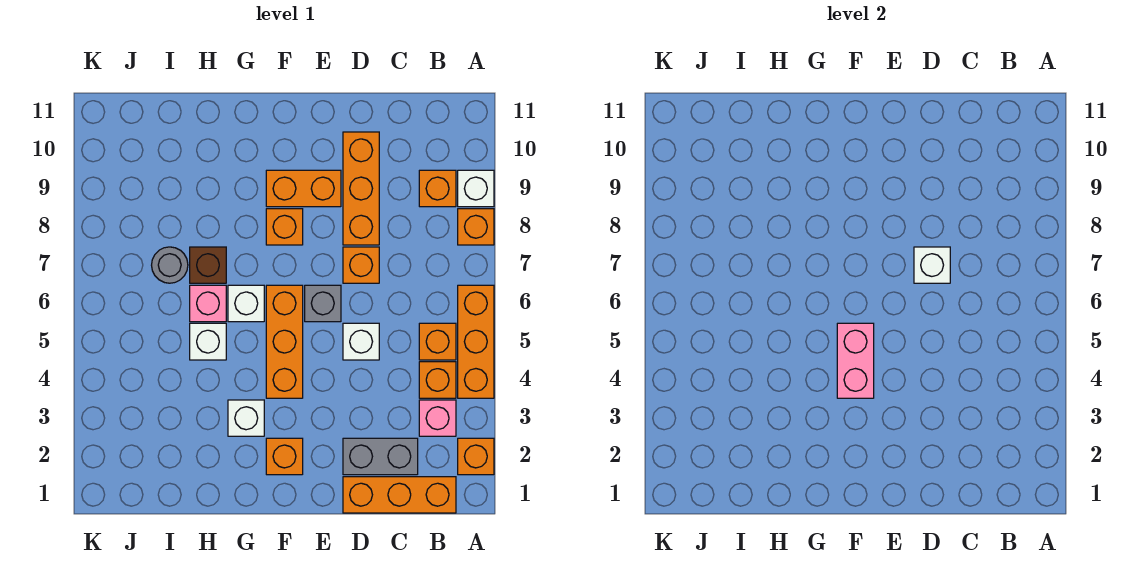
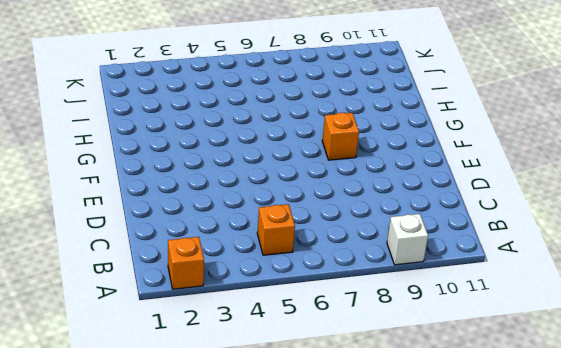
none -> orange 1x3 brick [458,285,494,398]
none -> orange 1x1 brick [458,209,494,245]
none -> orange 1x3 brick [343,477,456,513]

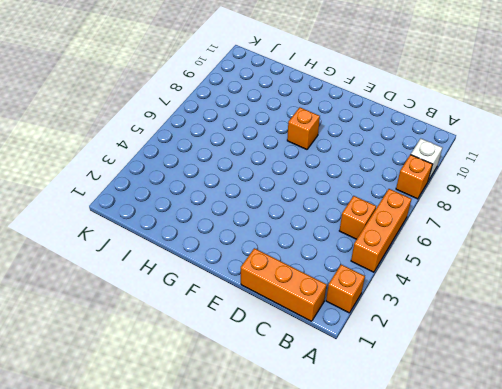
none -> pink 1x1 brick [419,400,456,436]
none -> orange 1x1 brick [419,362,456,398]
none -> orange 1x1 brick [419,170,456,207]

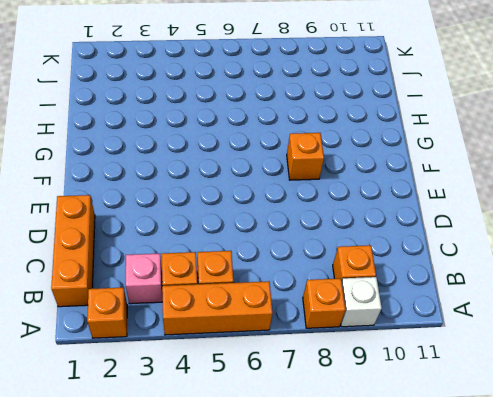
none -> grey 1x2 brick [343,438,418,475]
none -> white 1x1 brick [343,323,379,360]
none -> orange 1x1 brick [343,247,379,283]

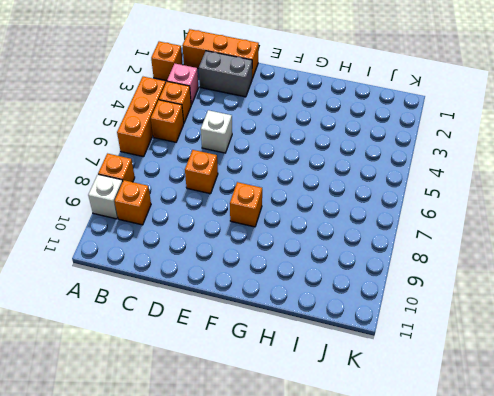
none -> orange 1x3 brick [343,132,379,245]
none -> grey 1x1 brick [305,285,341,322]
none -> orange 1x2 brick [266,170,341,207]

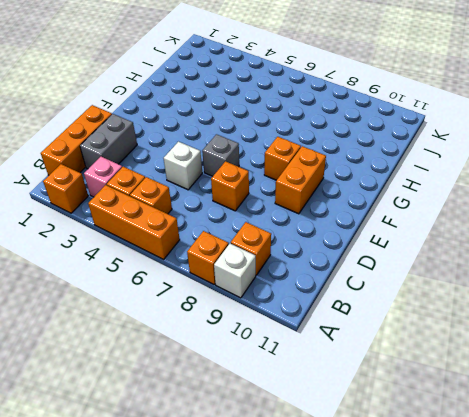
none -> orange 1x3 brick [343,132,379,245]
none -> orange 1x1 brick [266,438,303,475]
none -> orange 1x3 brick [266,285,303,398]

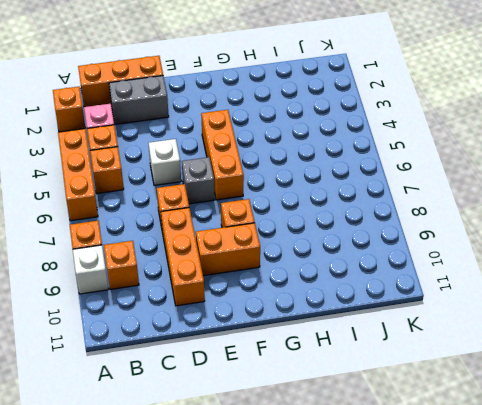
none -> orange 1x1 brick [266,438,303,475]
none -> white 1x1 brick [228,400,264,436]
none -> white 1x1 brick [228,285,264,322]

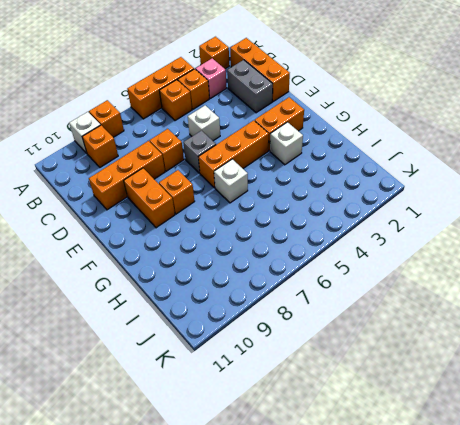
orange 1x2 brick [255,97,304,151] -> orange 1x1 brick [266,438,303,475]
none -> white 1x1 brick [190,323,226,360]
none -> pink 1x1 brick [190,285,226,322]
none -> brown 1x1 brick [190,247,226,283]

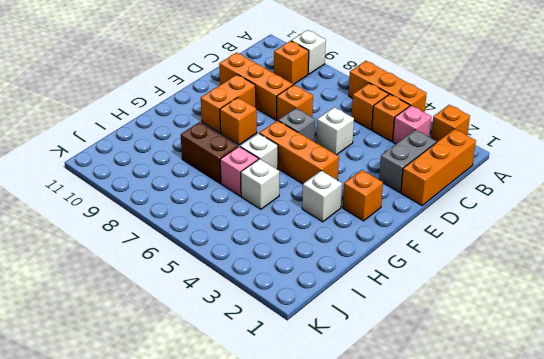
brown 1x2 brick [181,122,238,183] -> brown 1x1 brick [190,247,226,283]
none -> orange 1x1 brick [458,209,494,245]
none -> grey 1x1 round brick [152,247,188,283]
none -> white 1x1 brick [914,247,950,283]

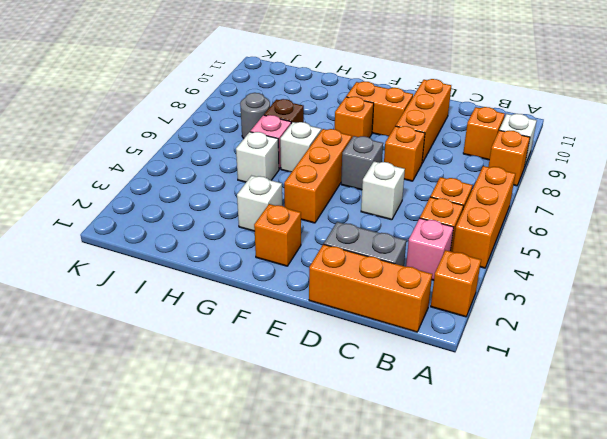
none -> white 1x1 brick [914,247,950,283]
none -> pink 1x2 brick [837,323,874,398]

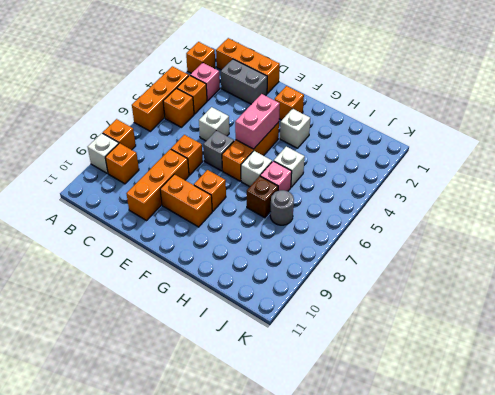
none -> white 1x1 brick [914,247,950,283]

